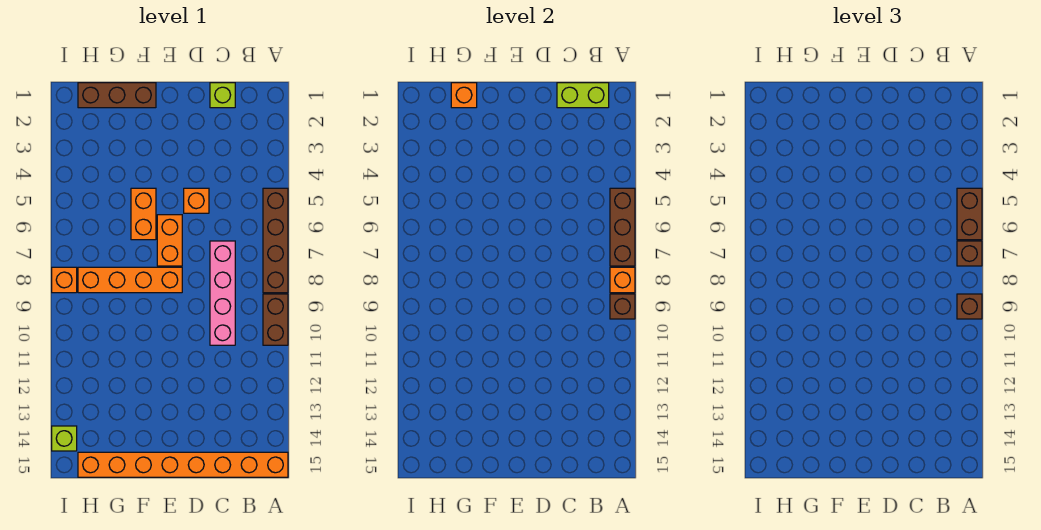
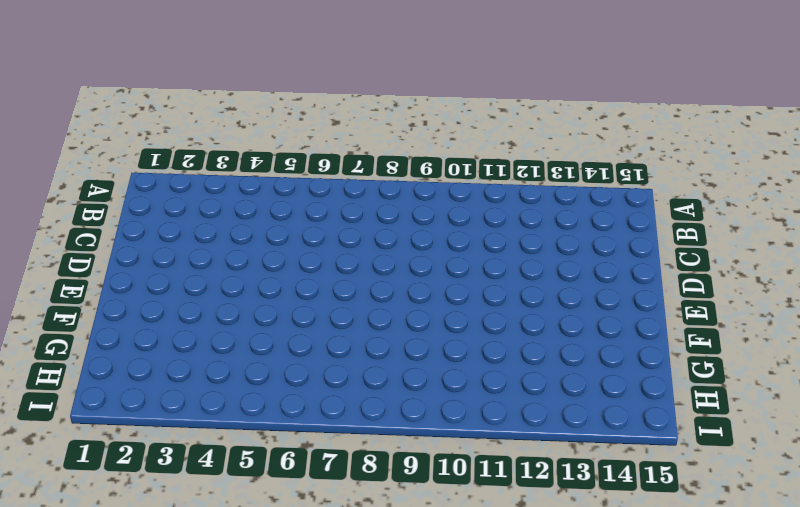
none -> brown 1x4 brick [263,188,288,293]
none -> brown 1x2 brick [263,294,288,345]
none -> orange 1x8 brick [78,452,288,477]

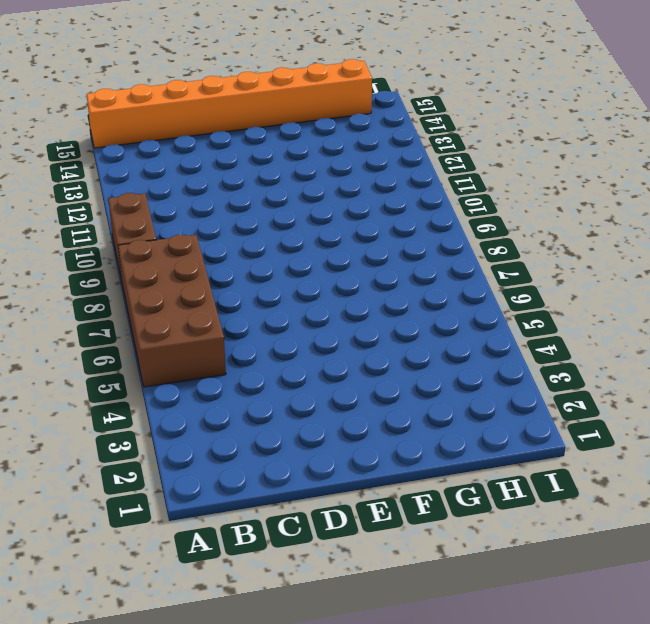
brown 2x4 brick [118,235,226,387] -> brown 1x4 brick [263,188,288,293]
none -> lime 1x1 brick [210,83,235,108]
none -> pink 1x4 brick [210,241,235,345]
none -> orange 1x1 brick [184,188,209,213]

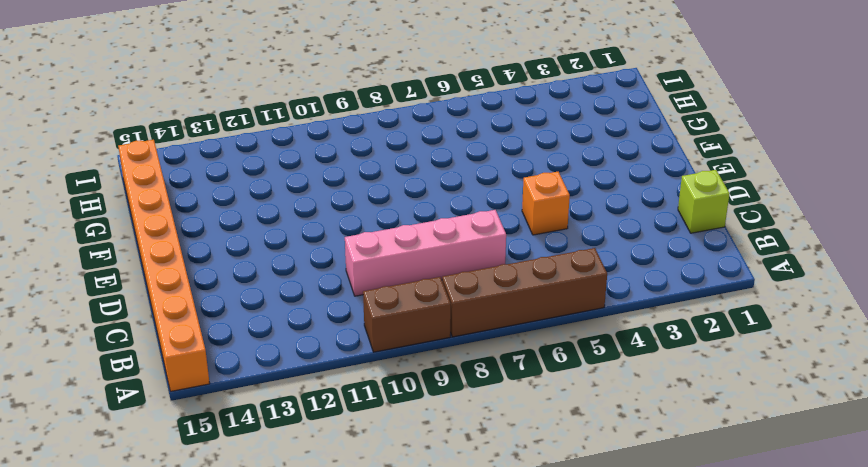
none -> orange 1x2 brick [157,215,182,266]
none -> orange 1x4 brick [78,267,182,293]
none -> brown 1x3 brick [78,83,156,108]

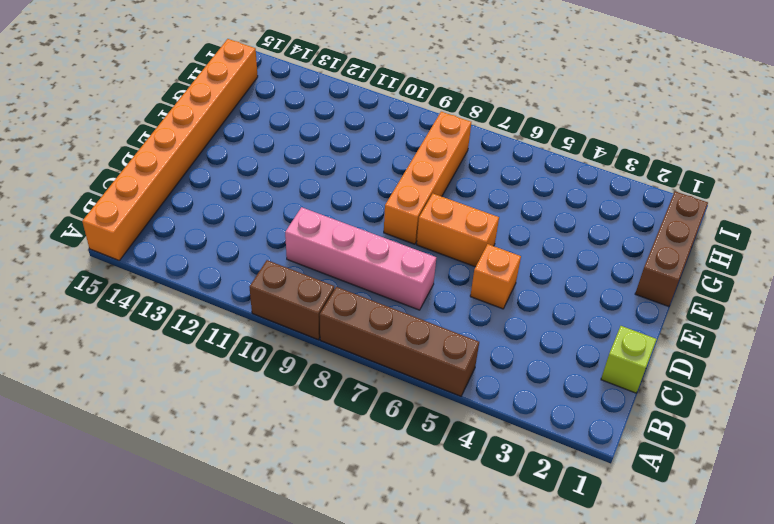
none -> orange 1x2 brick [131,188,156,240]
none -> orange 1x1 brick [52,267,77,293]
none -> lime 1x1 brick [52,426,77,451]

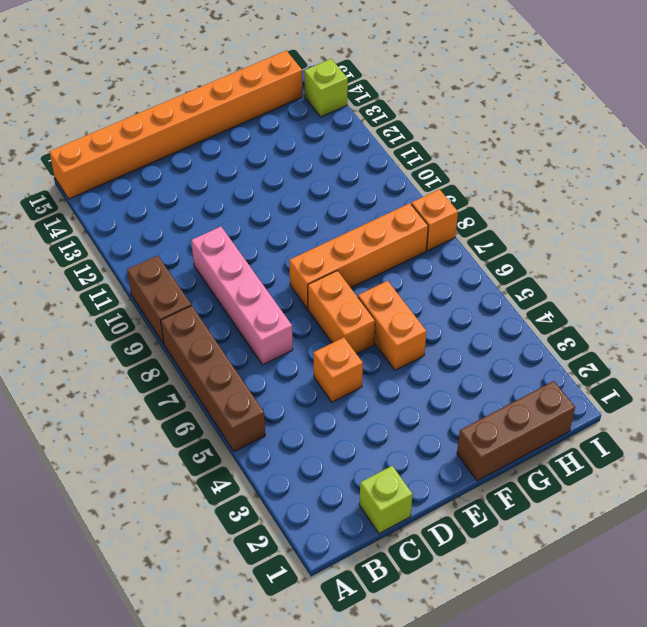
none -> brown 1x3 brick [610,188,635,266]
none -> orange 1x1 brick [610,267,635,293]
none -> brown 1x1 brick [610,294,635,319]

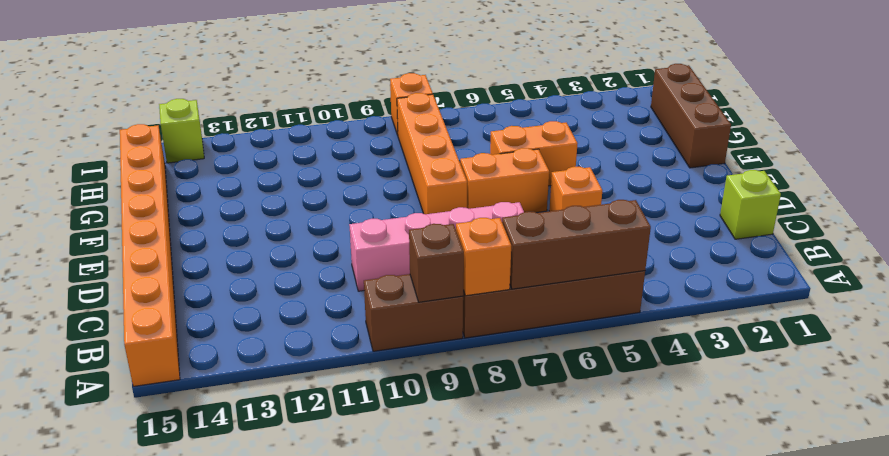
none -> lime 1x2 brick [557,83,609,108]
none -> orange 1x1 brick [451,83,477,108]
none -> brown 1x2 brick [957,188,982,240]

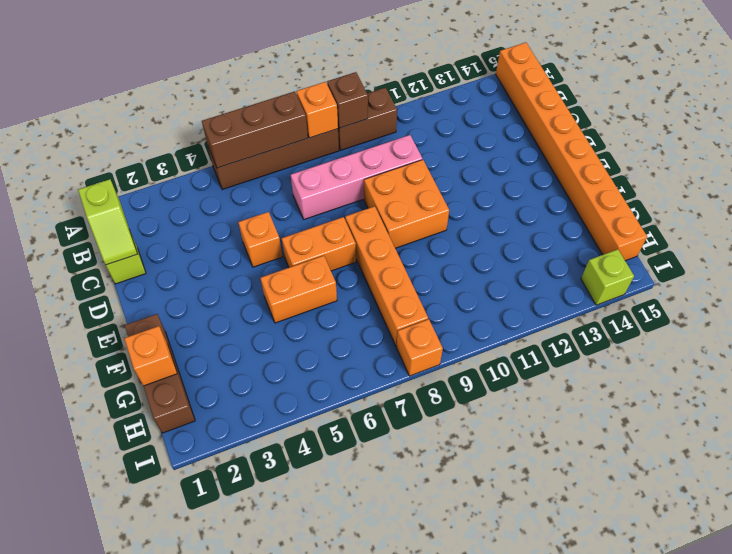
lime 1x2 slope [78,179,137,265] -> lime 1x2 brick [557,83,609,108]
orange 2x2 brick [364,160,449,248] -> none
none -> brown 1x2 brick [957,188,982,240]
none -> brown 1x1 brick [957,241,982,266]
none -> brown 1x1 brick [957,294,982,319]

